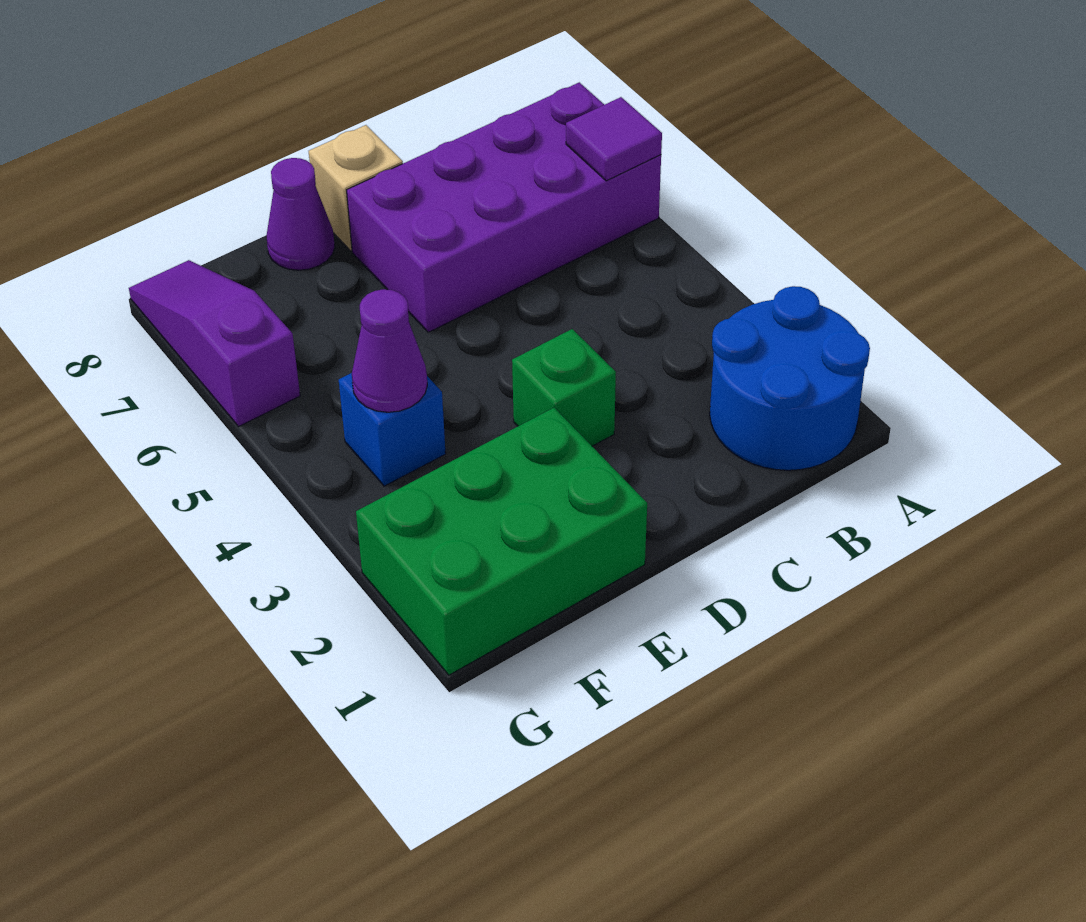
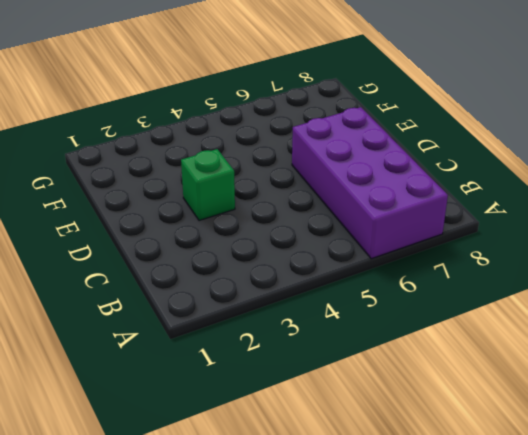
none -> blue 2x2 round brick [710,286,870,470]
none -> tan 1x1 brick [309,125,403,251]

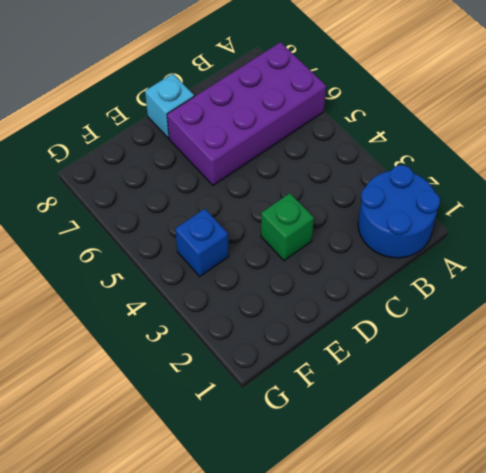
cyan 1x1 brick [145,74,194,138] -> tan 1x1 brick [309,125,403,251]
none -> green 2x3 brick [356,408,647,675]
none -> purple 1x1 cone [266,158,335,270]

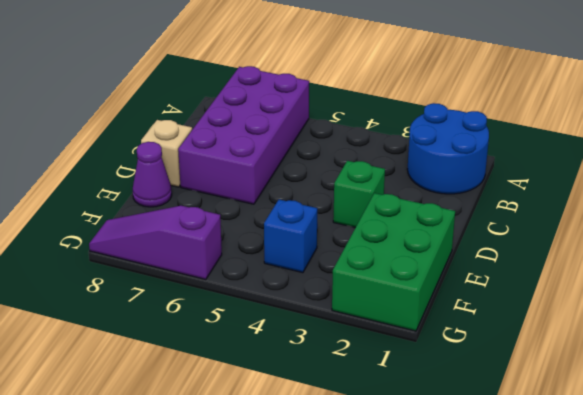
none -> purple 1x1 tile [566,97,662,181]
none -> purple 1x1 cone [352,289,427,412]

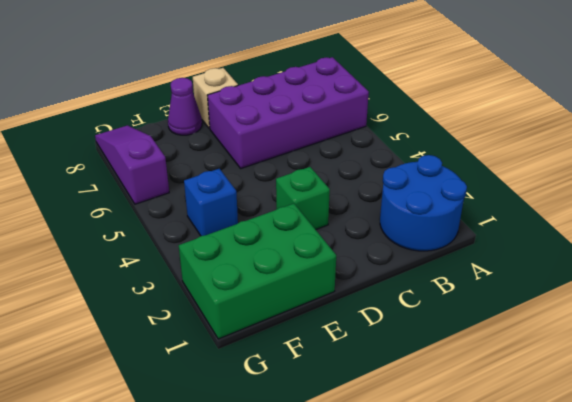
none -> purple 1x1 tile [566,97,662,181]
none -> purple 1x1 cone [352,289,427,412]

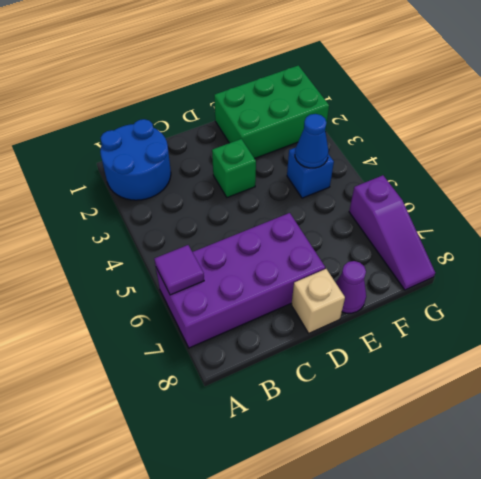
blue 1x1 cone [295,114,329,168] -> purple 1x1 cone [352,289,427,412]

